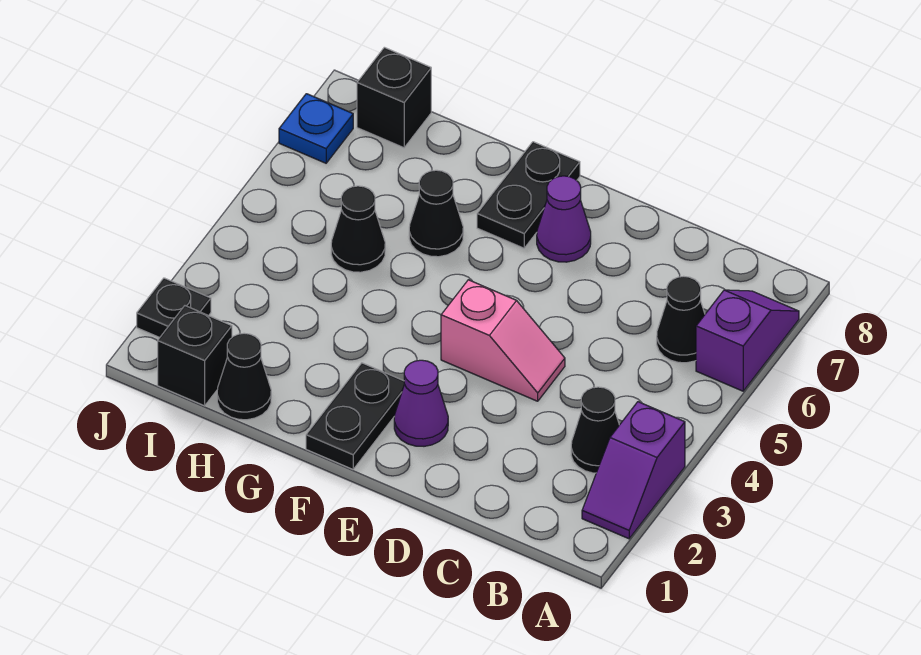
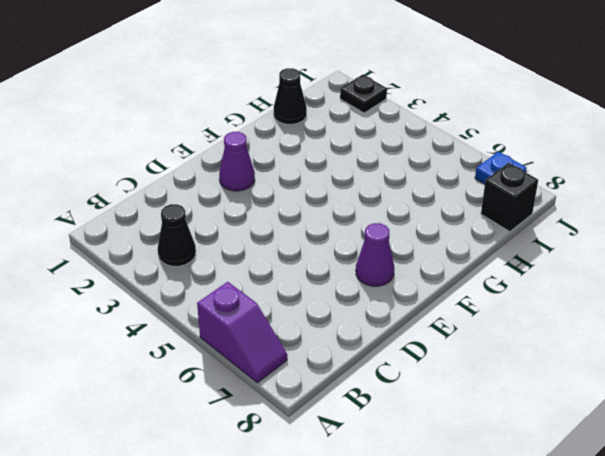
none -> purple 1x2 slope [582,402,685,539]
none -> black 1x1 cone [657,276,705,363]
none -> pink 1x2 slope [441,280,565,401]

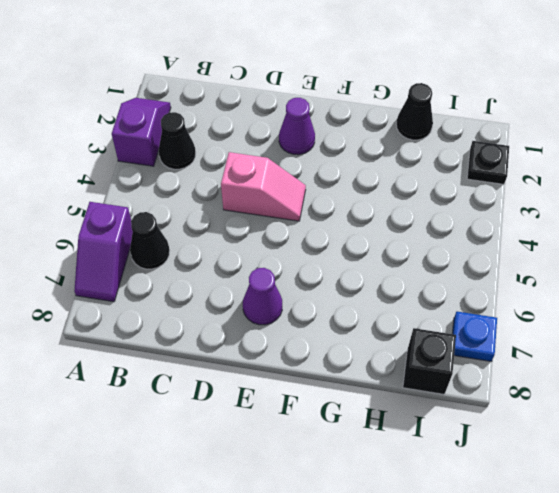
pink 1x2 slope [221,152,306,221] -> pink 1x2 slope turned to [441,280,565,401]
none -> black 1x2 plate [306,363,404,469]
none -> black 1x2 plate [477,142,580,248]
none -> black 1x1 cone [409,170,463,257]

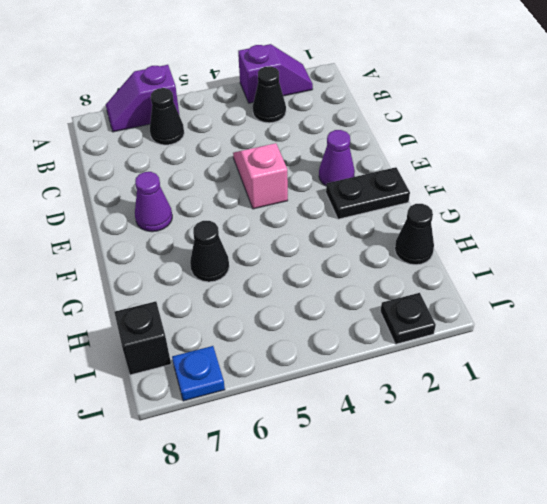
none -> black 1x2 plate [477,142,580,248]
none -> black 1x1 cone [331,186,385,272]
none -> black 1x1 brick [158,306,232,406]

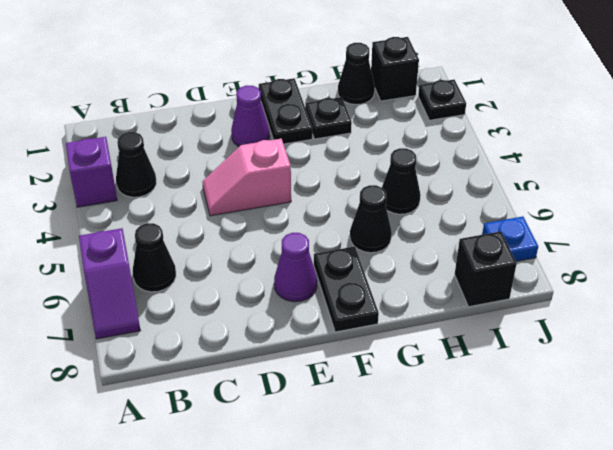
black 1x1 plate [305,97,352,139] -> none

